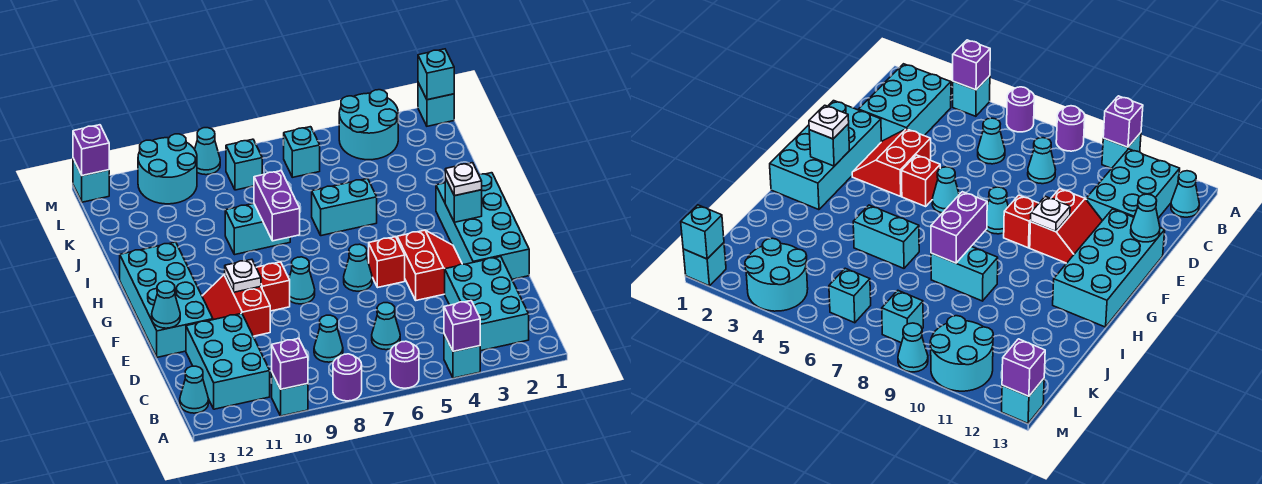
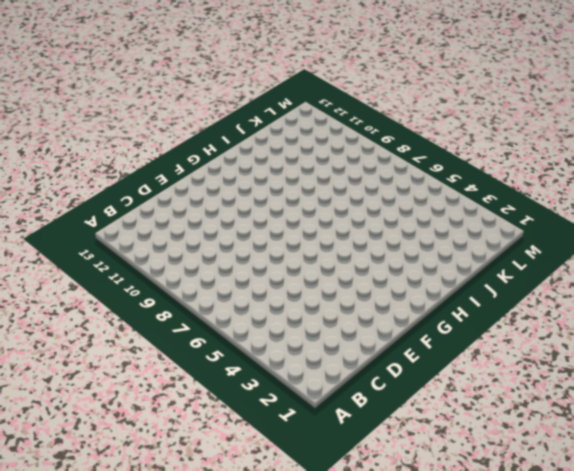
none -> cyan 1x1 brick [444,334,480,378]
none -> purple 1x1 round brick [390,341,419,388]
none -> purple 1x1 round brick [333,354,362,401]
none -> cyan 1x1 brick [272,373,308,416]

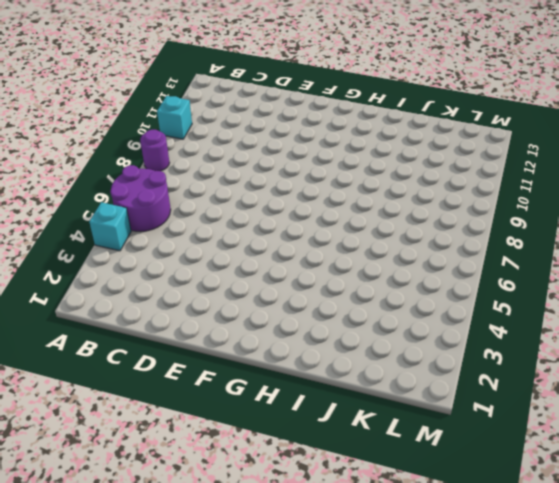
purple 2x2 round brick [110,165,171,232] -> purple 1x1 round brick [390,341,419,388]
none -> cyan 2x3 brick [445,257,529,351]
none -> cyan 2x3 brick [186,313,270,409]
none -> cyan 1x1 cone [180,366,209,413]
none -> cyan 1x1 cone [372,303,400,350]

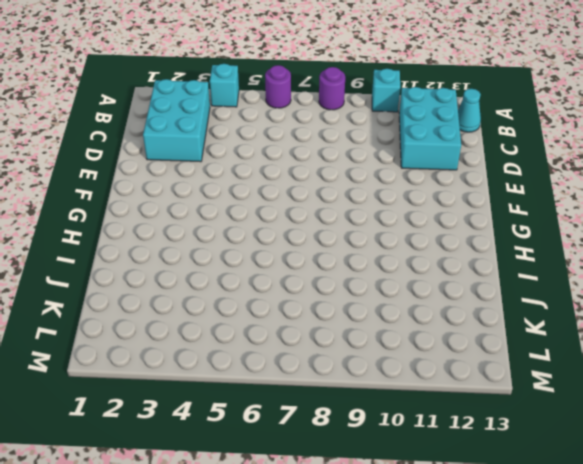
none -> cyan 1x1 cone [372,303,400,350]
none -> cyan 1x1 cone [314,315,343,362]
none -> cyan 2x4 brick [436,173,529,279]
none -> red 2x2 slope [397,230,462,300]

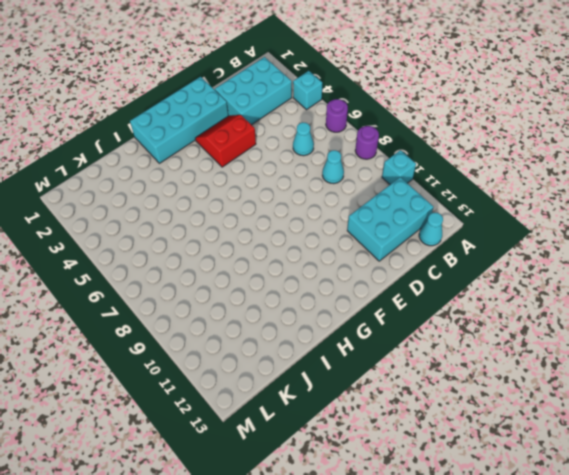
none -> red 2x2 slope [202,274,270,336]
none -> cyan 2x4 brick [120,242,213,357]
none -> red 1x1 brick [368,237,405,287]
none -> cyan 1x1 cone [344,244,372,291]

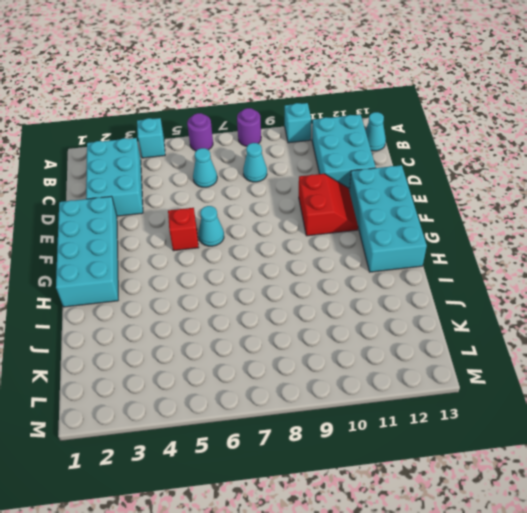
none -> red 2x2 slope [397,230,462,300]
none -> cyan 1x1 cone [289,257,315,304]
none -> red 1x1 brick [256,262,290,311]
none -> cyan 1x2 brick [312,179,377,236]

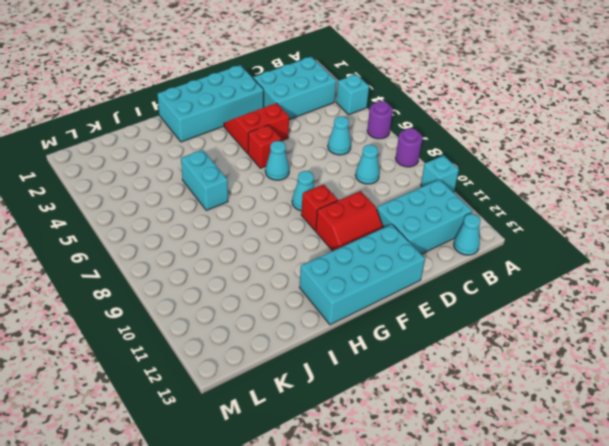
none -> cyan 1x2 brick [225,203,290,255]
none -> cyan 2x2 round brick [339,90,398,160]
none -> cyan 1x1 brick [284,127,320,177]
none -> cyan 1x1 brick [226,139,262,190]

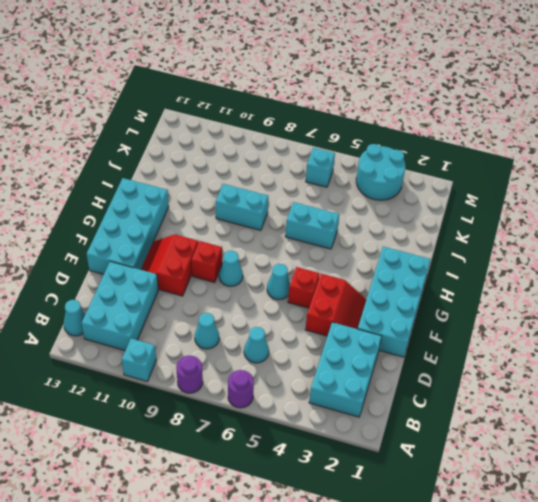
none -> cyan 1x1 brick [444,334,480,378]
none -> cyan 1x1 brick [226,139,262,190]
none -> cyan 2x2 round brick [138,134,197,204]
none -> cyan 1x1 brick [418,83,454,126]

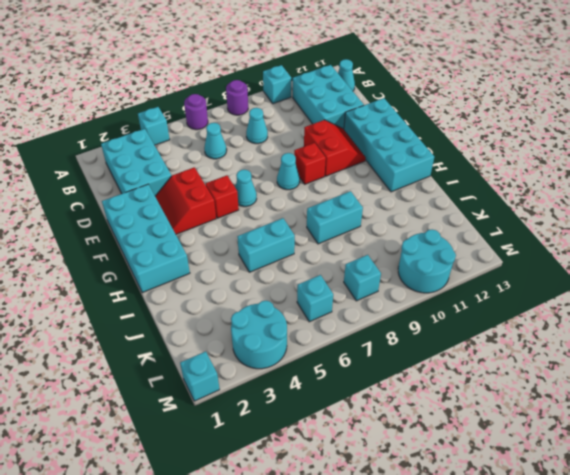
none -> cyan 1x1 cone [195,128,220,175]
none -> cyan 1x1 brick [73,159,109,202]
none -> purple 1x1 brick [444,301,480,351]
none -> purple 1x1 brick [272,339,308,389]

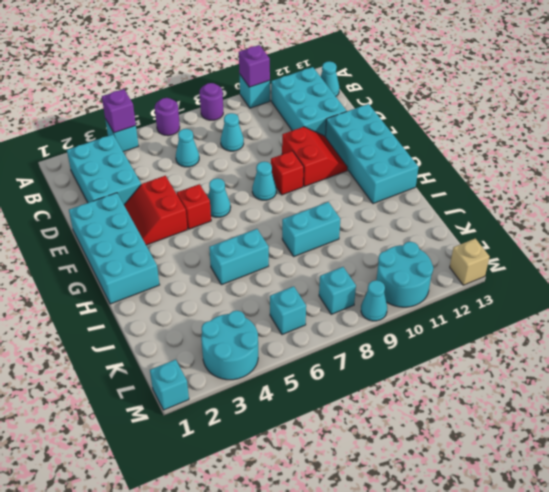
tan 1x1 brick [450,239,490,285] -> cyan 1x1 brick [73,159,109,202]
none -> cyan 1x1 cone [152,281,180,328]
none -> white 1x1 plate [225,259,261,292]
none -> cyan 1x1 brick [445,178,482,222]
none -> purple 1x2 brick [254,171,300,241]

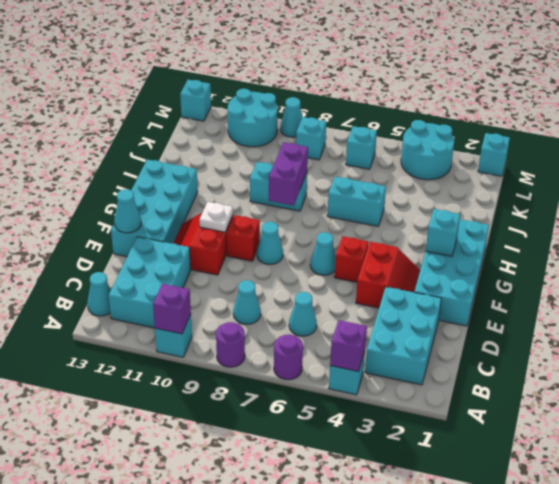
none -> cyan 1x1 brick [418,49,454,100]
none -> purple 1x1 brick [73,125,109,176]
none -> white 1x1 plate [445,163,482,196]

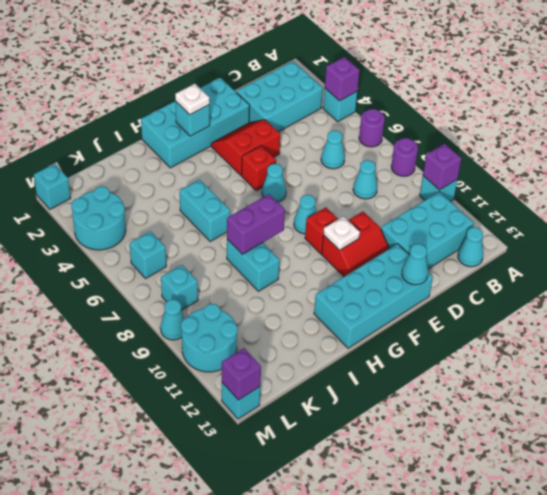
none -> cyan 1x1 brick [418,49,454,100]

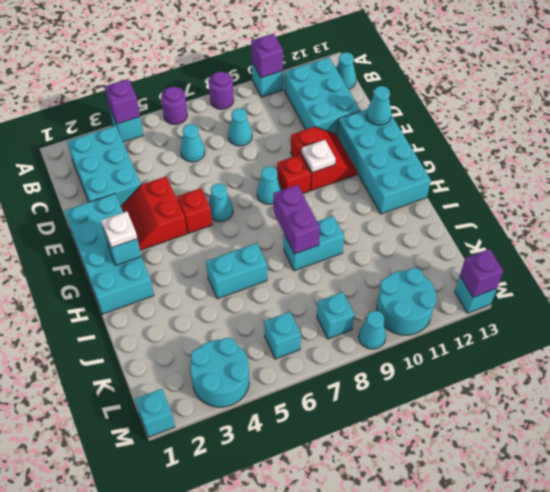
none -> cyan 1x1 brick [418,49,454,100]

